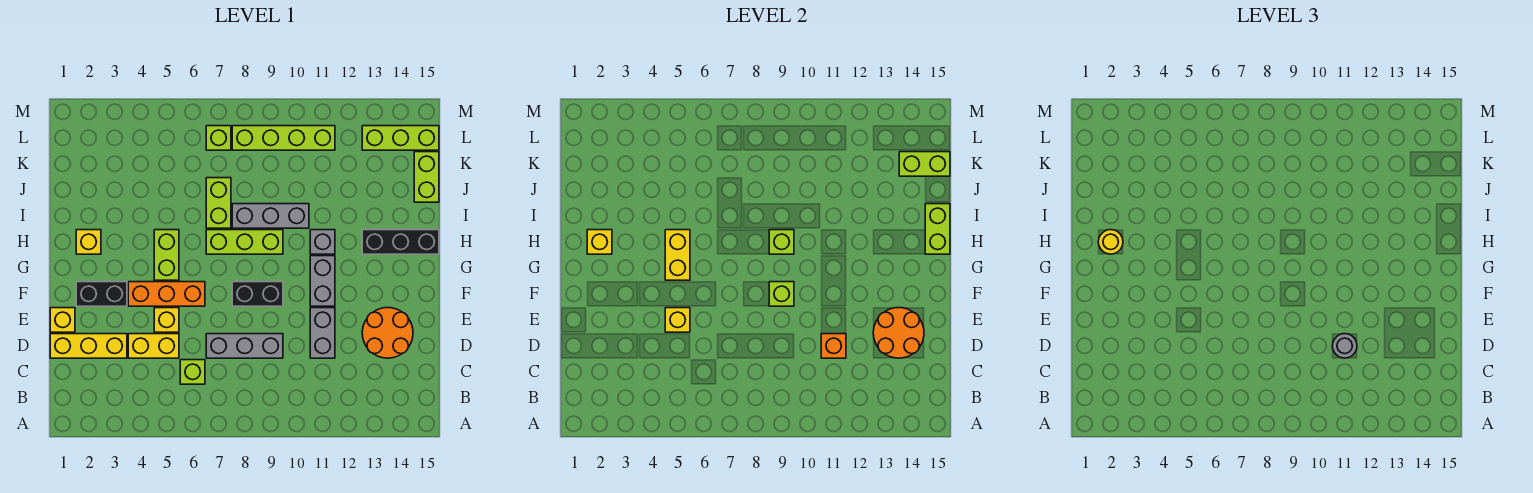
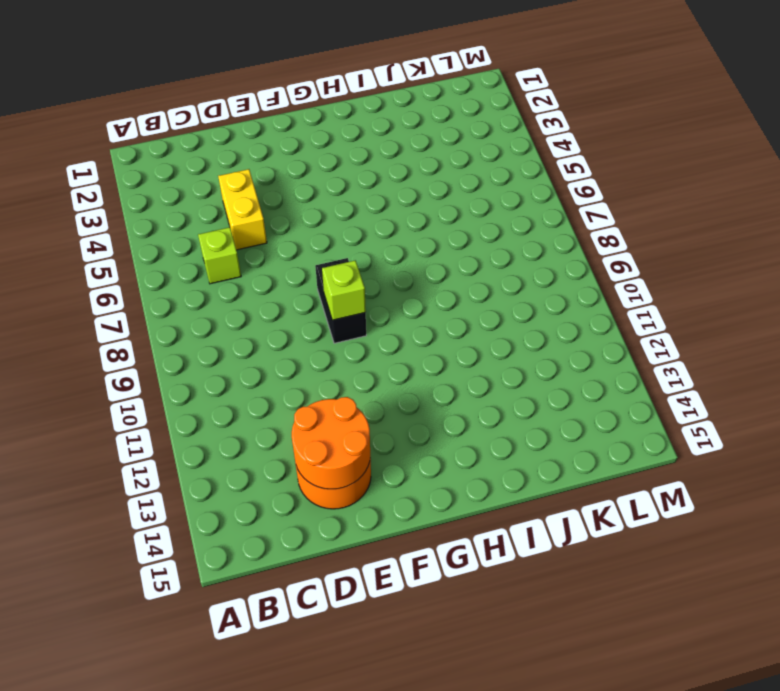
none -> yellow 1x3 brick [50,334,127,358]
none -> grey 1x3 brick [206,334,283,358]
none -> grey 1x2 brick [310,308,335,358]
none -> yellow 1x1 brick [50,308,75,332]

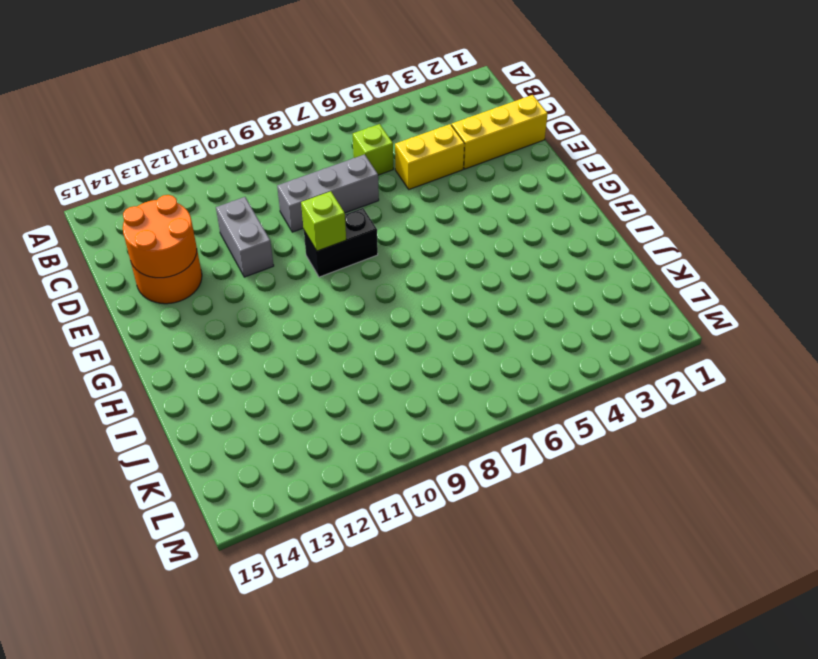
none -> yellow 1x1 brick [50,308,75,332]
none -> yellow 1x1 brick [154,308,179,332]
none -> black 1x2 brick [76,282,127,306]
none -> orange 1x3 brick [128,282,205,306]

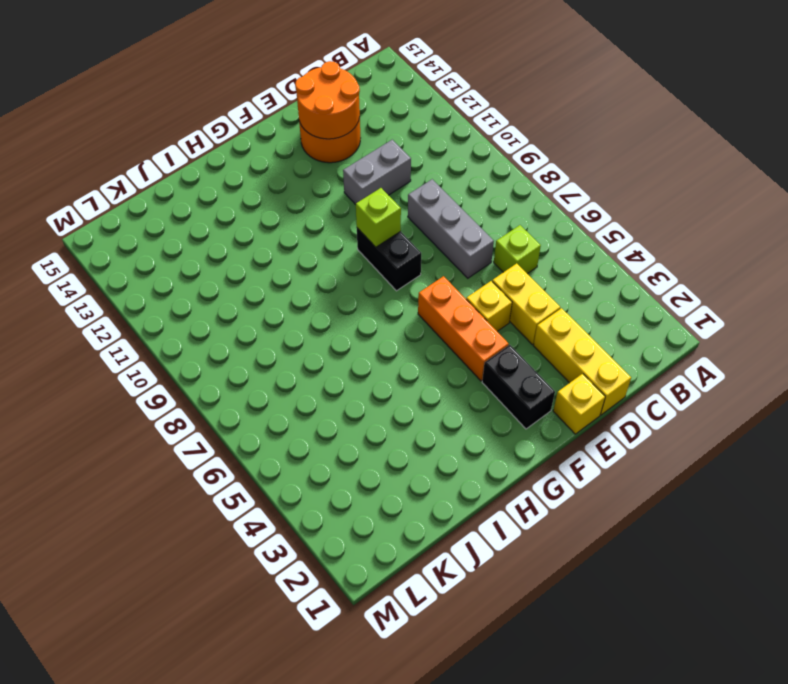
none -> grey 1x2 brick [310,256,335,306]
none -> lime 1x2 brick [154,230,179,280]
none -> yellow 1x1 brick [76,230,101,254]
none -> lime 1x3 brick [206,230,283,254]

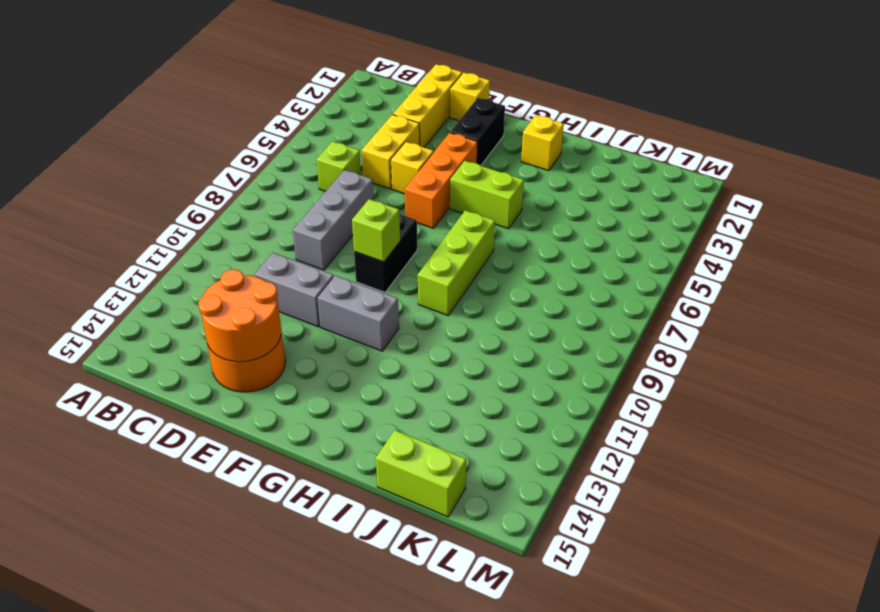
none -> grey 1x1 brick [310,230,335,254]
none -> black 1x3 brick [362,230,439,254]
none -> lime 1x2 brick [206,178,231,228]
none -> grey 1x3 brick [232,204,309,228]

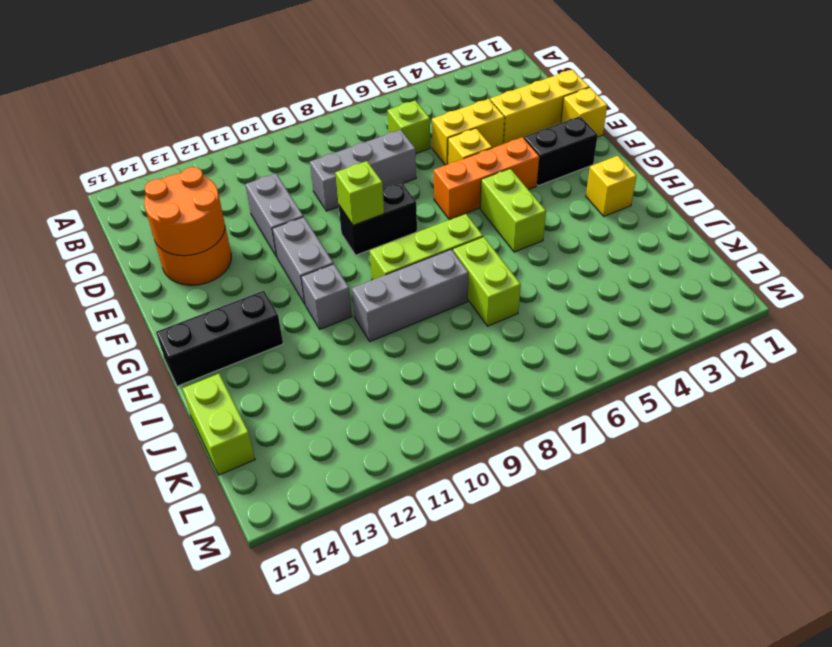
none -> lime 1x1 brick [206,126,231,150]
none -> lime 1x4 brick [232,126,335,150]
none -> lime 1x3 brick [362,126,439,150]
none -> orange 1x1 brick [821,334,846,358]

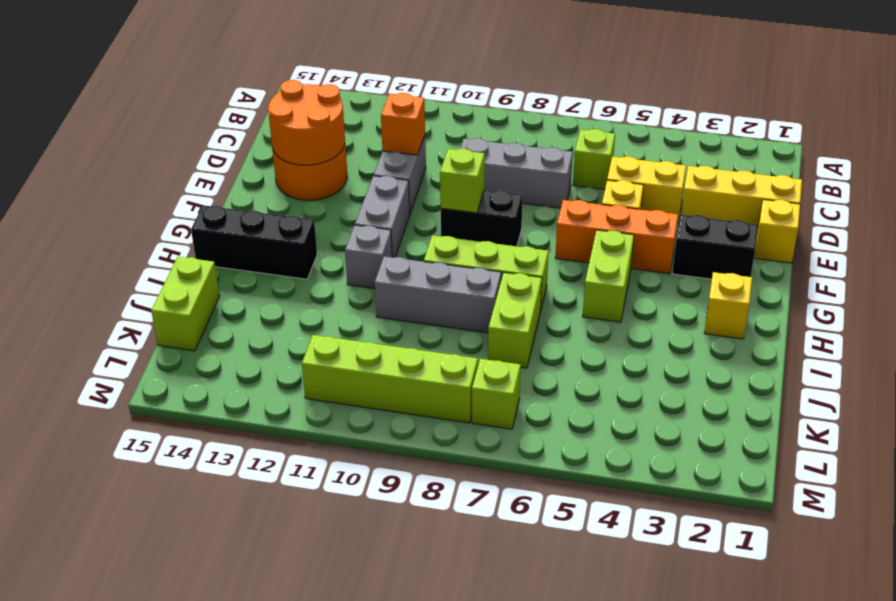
none -> lime 1x3 brick [362,126,439,150]
none -> yellow 1x1 brick [665,308,690,332]
none -> yellow 1x2 brick [665,230,690,280]
none -> yellow 1x1 brick [587,230,612,254]

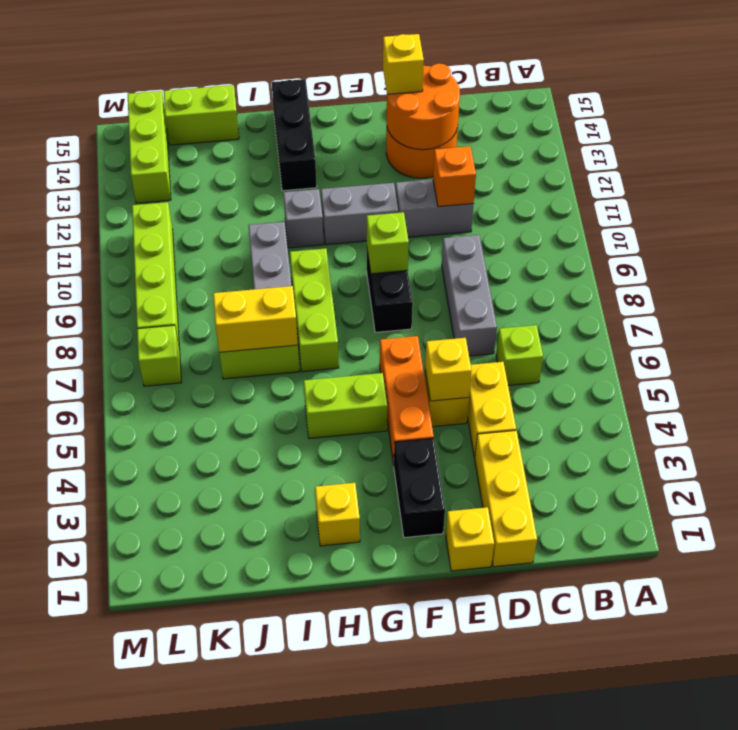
yellow 1x1 brick [383,34,424,94] -> yellow 1x1 brick moved to [587,230,612,254]
yellow 1x2 brick [213,286,298,352] -> yellow 1x2 brick moved to [665,230,690,280]
none -> lime 1x1 brick [769,230,794,254]
none -> lime 1x2 brick [925,204,950,254]
none -> lime 1x2 brick [899,152,950,176]
none -> grey 1x1 round brick [1332,334,1357,358]

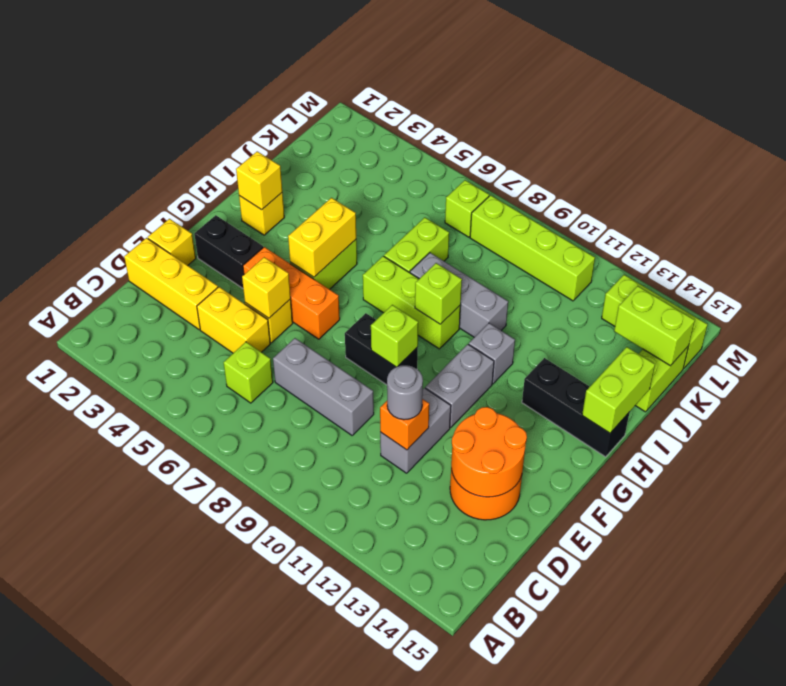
none -> yellow 1x1 round brick [1098,230,1123,254]

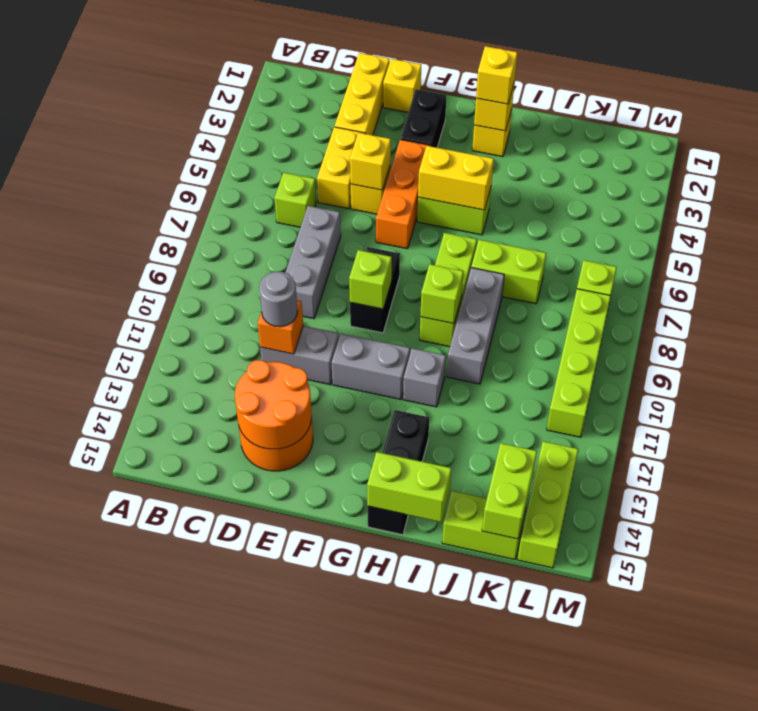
yellow 1x1 brick [476,46,517,104] -> yellow 1x1 round brick [1098,230,1123,254]

